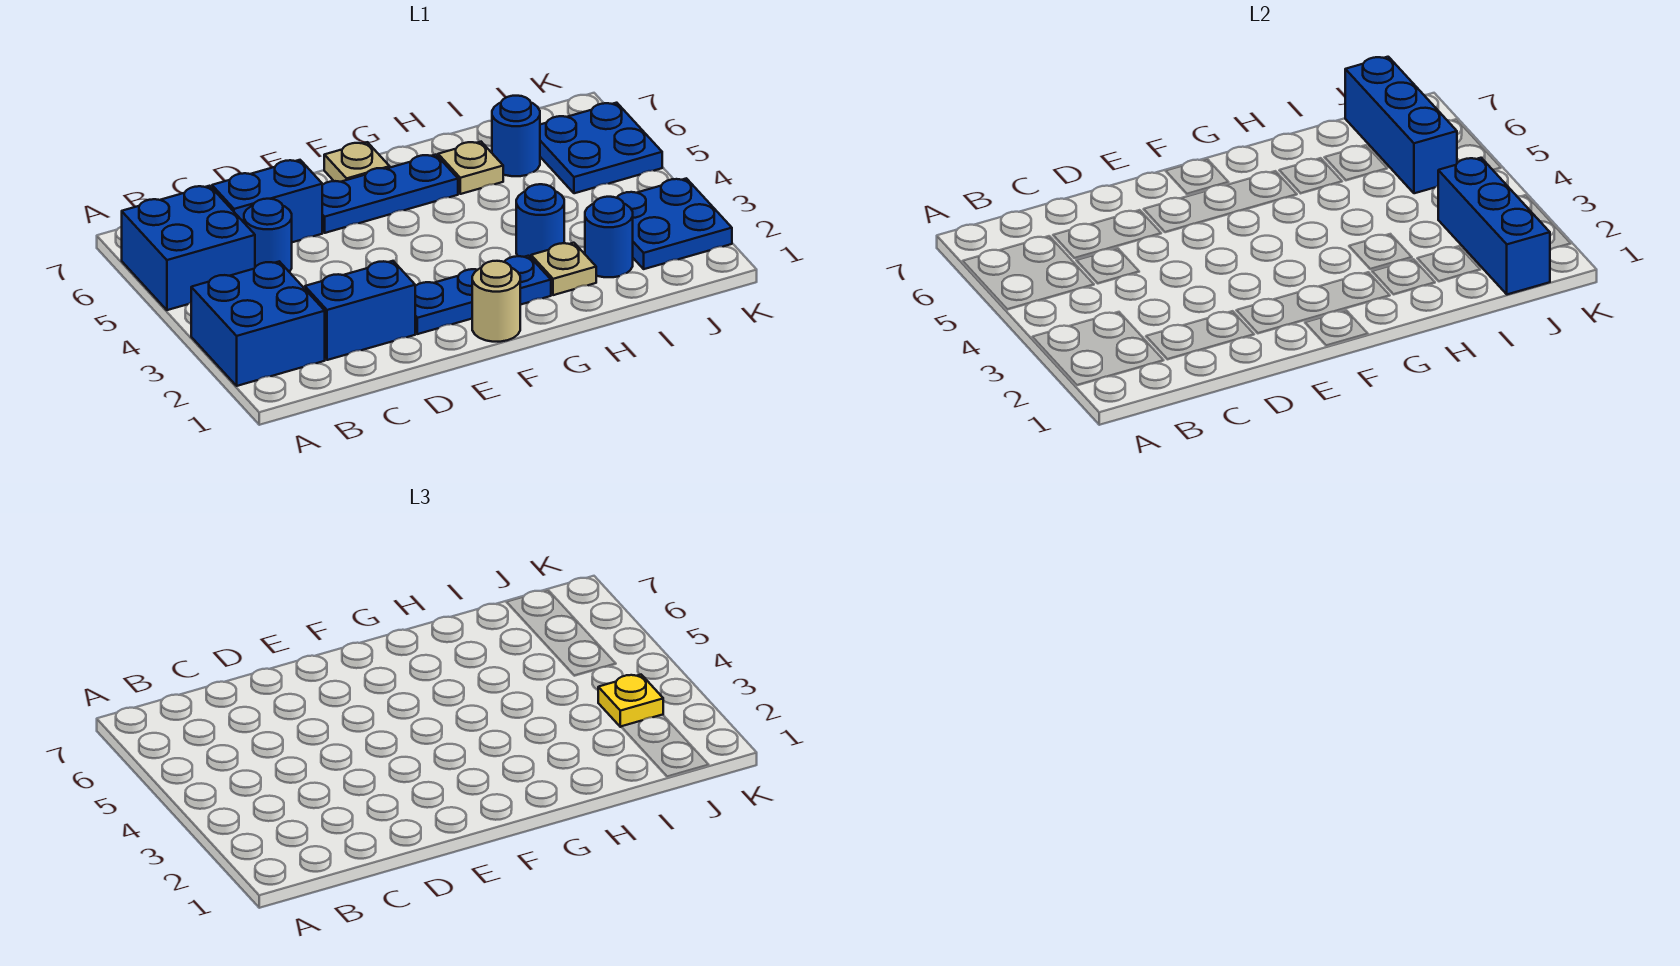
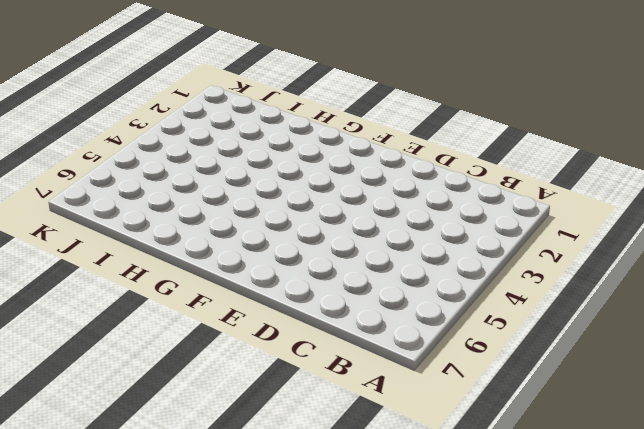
none -> blue 2x2 brick [191,261,325,386]
none -> blue 2x2 brick [122,186,255,310]
none -> blue 1x2 brick [305,261,415,360]

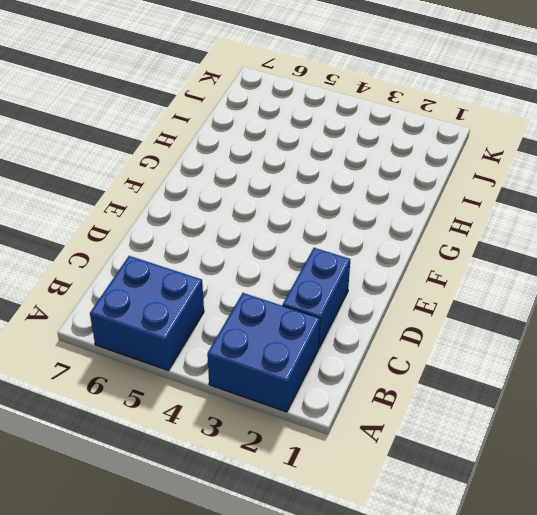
none -> blue 1x1 round brick [244,199,292,272]
none -> blue 1x2 brick [212,160,322,242]
none -> blue 1x3 plate [415,256,551,334]

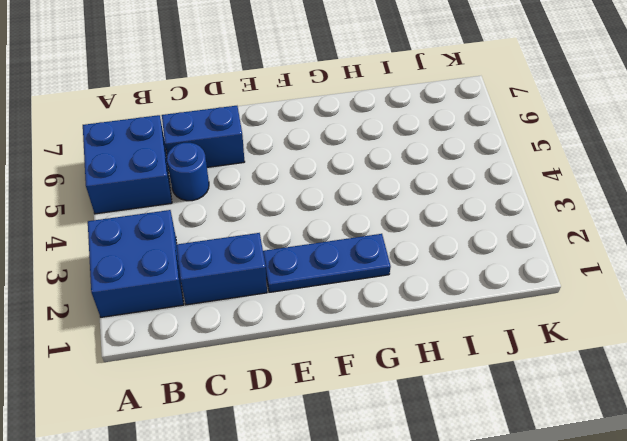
none -> blue 1x3 plate [322,155,458,233]
none -> tan 1x1 round brick [472,261,520,342]
none -> tan 1x1 plate [324,142,390,182]

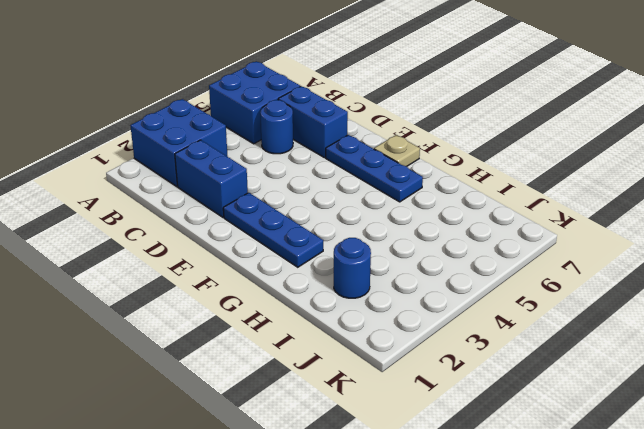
none -> tan 1x1 round brick [472,261,520,342]
none -> tan 1x1 plate [531,243,596,295]
none -> blue 1x1 round brick [516,184,564,257]

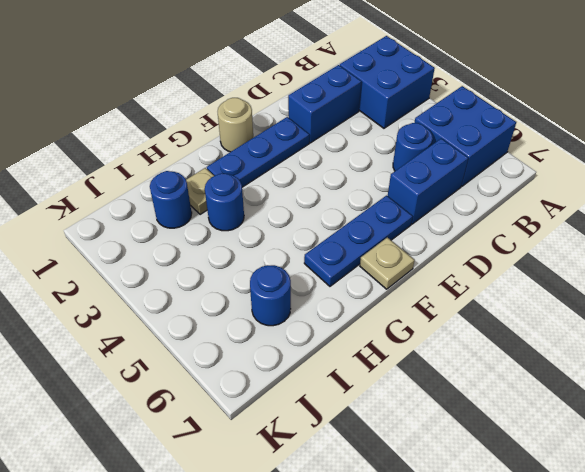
none -> tan 1x1 plate [438,142,503,194]
none -> blue 2x2 plate [617,178,732,269]
none -> blue 2x2 plate [540,103,662,193]

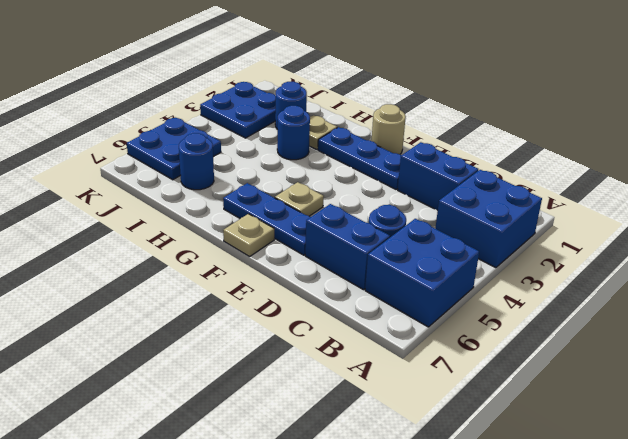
tan 1x1 plate [275,182,324,216] -> tan 1x1 plate moved to [438,142,503,194]
none -> blue 1x3 brick [1438,158,1550,294]
none -> blue 1x3 brick [1345,57,1457,193]
none -> yellow 1x1 plate [598,675,663,727]

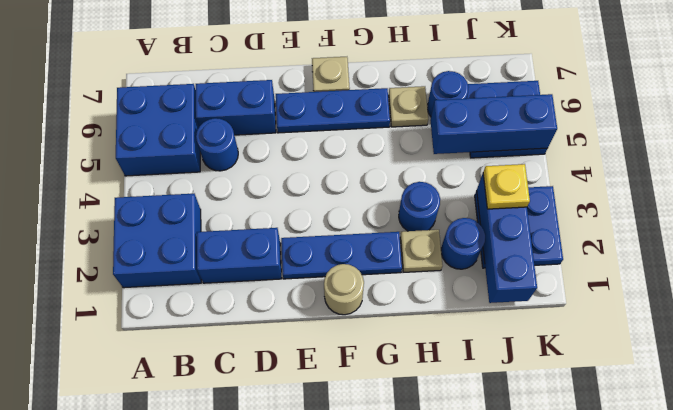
blue 1x3 brick [430,94,557,154] -> blue 1x3 brick turned to [1345,57,1457,193]

